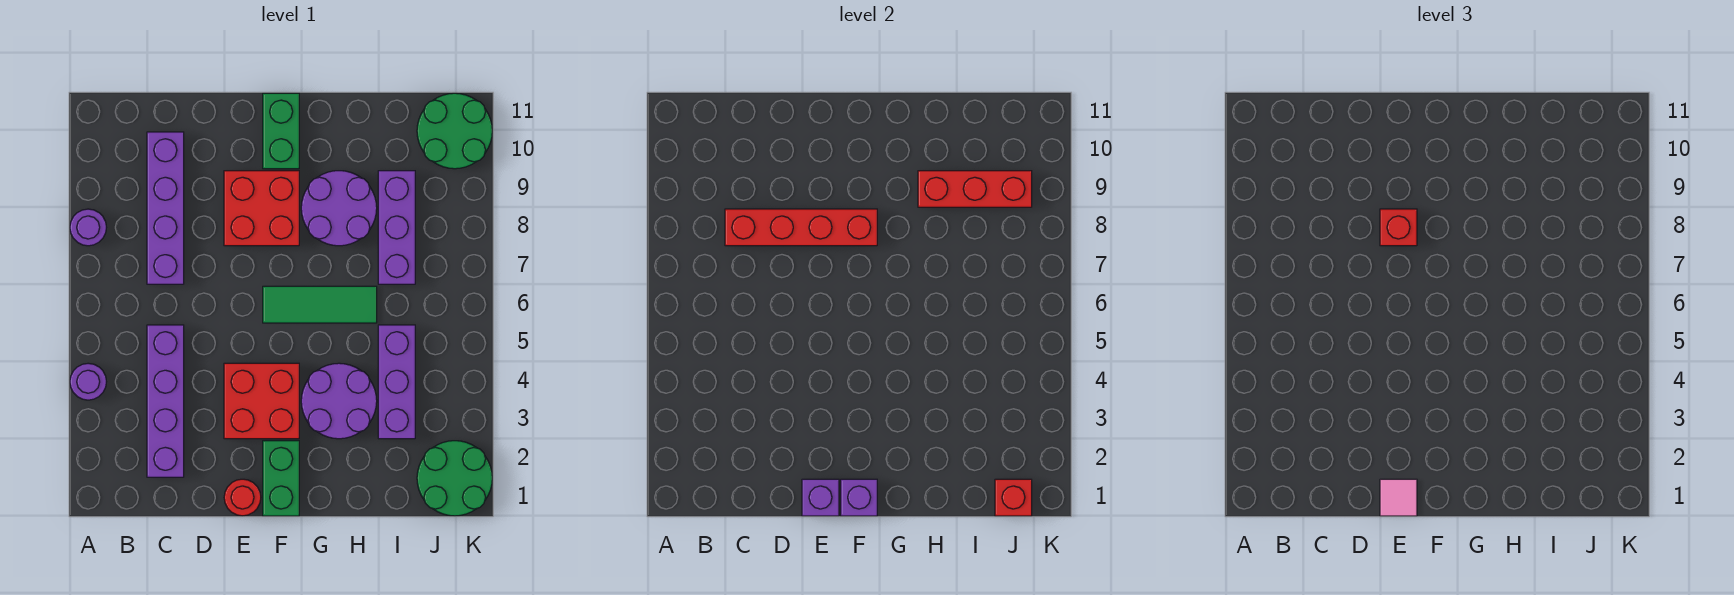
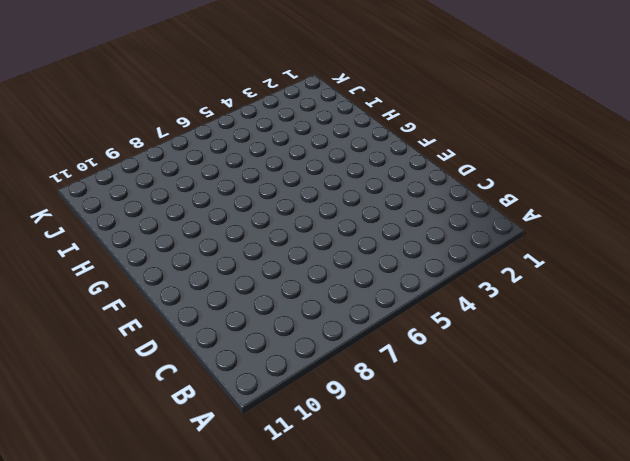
none -> purple 1x1 round brick [70,363,106,400]
none -> purple 1x1 round brick [70,209,106,246]
none -> purple 1x4 brick [147,325,184,477]

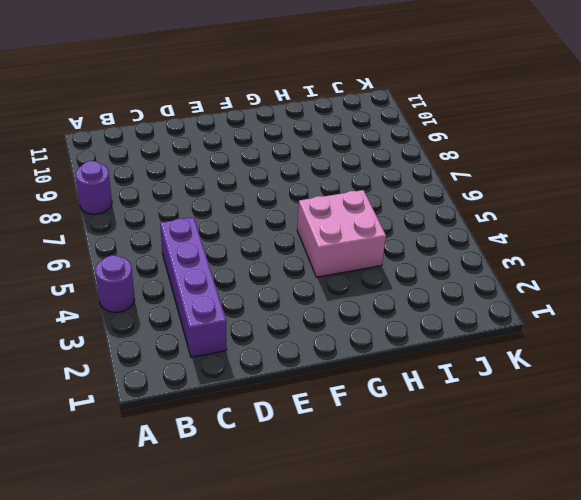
pink 2x2 brick [297,190,386,277] -> purple 2x2 round brick [301,363,377,439]
none -> purple 1x4 brick [147,132,184,284]
none -> red 1x1 round brick [224,479,261,516]
none -> red 2x2 brick [224,363,299,439]

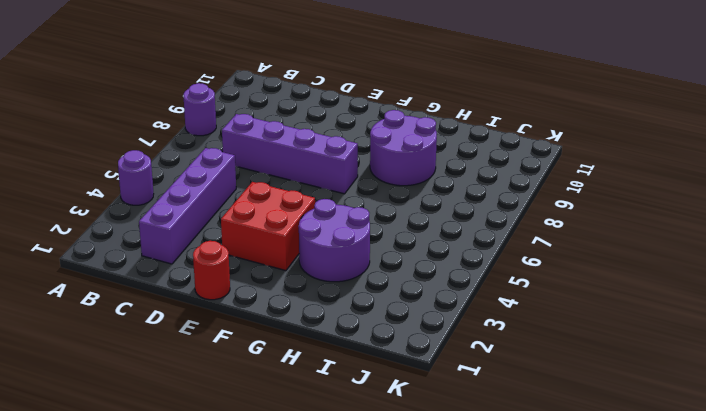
purple 1x4 brick [222,114,358,194] -> purple 1x4 brick turned to [147,132,184,284]
none -> red 2x2 brick [224,171,299,246]
none -> green 1x2 brick [263,441,299,516]
none -> green 1x3 tile [263,286,377,323]

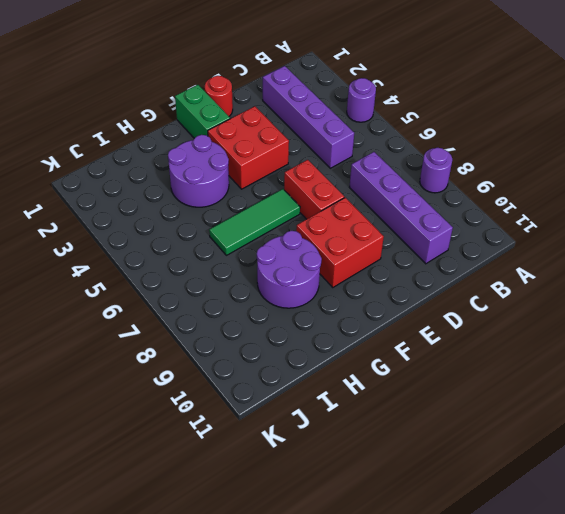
red 1x2 brick [284,160,344,219] -> none
none -> green 1x2 brick [263,93,299,169]
none -> purple 1x3 brick [378,325,415,439]
none -> purple 1x3 brick [378,171,415,284]

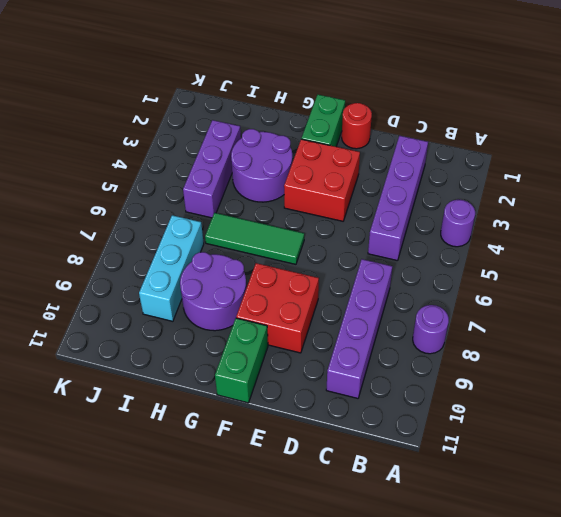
cyan 1x3 brick [139,215,204,321] -> purple 1x3 brick [378,171,415,284]
none -> green 2x2 round brick [417,441,492,516]
none -> green 2x2 round brick [417,93,492,169]
none -> red 1x4 brick [725,209,877,246]

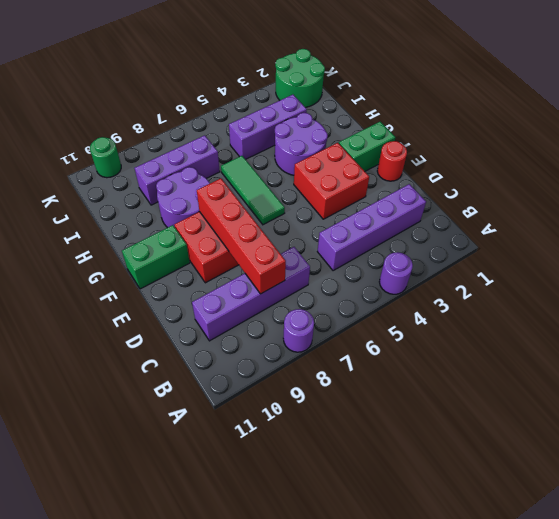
green 1x1 round brick [90,137,121,178] -> green 2x2 round brick [417,93,492,169]
none -> purple 1x1 brick [802,479,839,516]
none -> purple 1x1 brick [841,479,877,516]
none -> red 1x3 brick [918,171,1032,207]

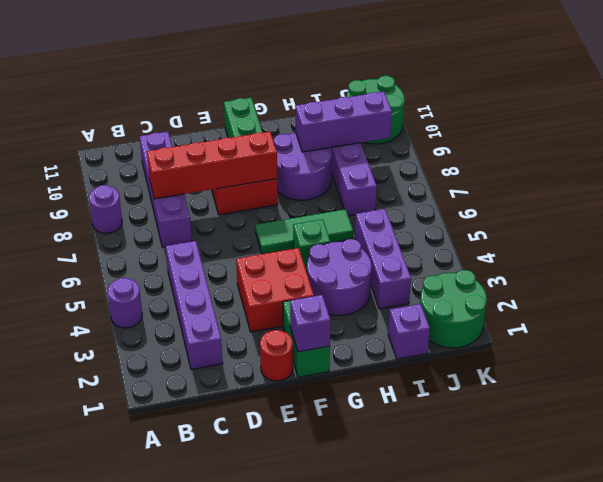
green 1x1 brick [293,219,330,271] -> none
purple 1x3 brick [295,92,392,152] -> red 1x3 brick [918,171,1032,207]
purple 1x1 brick [388,304,430,359] -> purple 1x1 brick moved to [802,479,839,516]
none -> red 1x1 brick [995,479,1032,516]
none -> pink 1x1 tile [1380,479,1417,516]
none -> red 1x1 brick [1380,209,1417,246]

